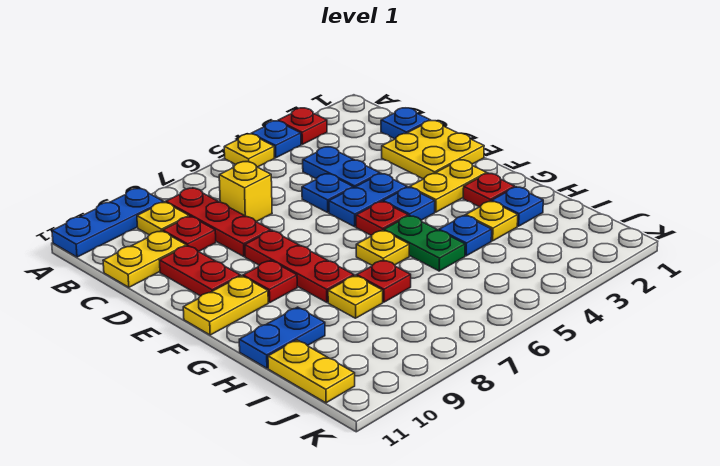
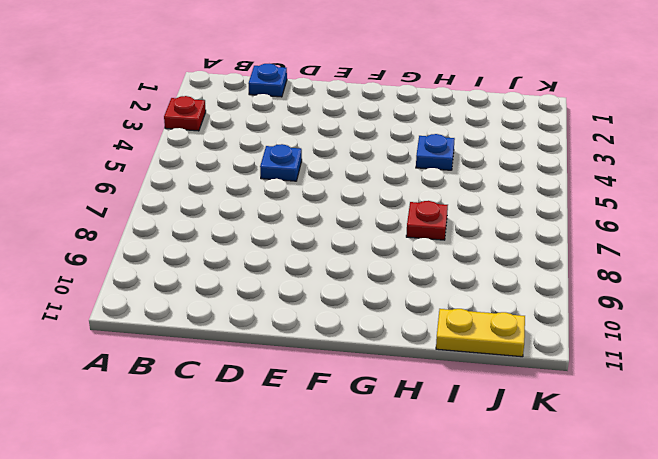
none -> blue 1x1 plate [251,121,301,158]
none -> yellow 1x1 plate [224,134,275,167]
none -> blue 1x3 plate [52,188,163,257]
none -> red 1x3 plate [166,188,271,257]

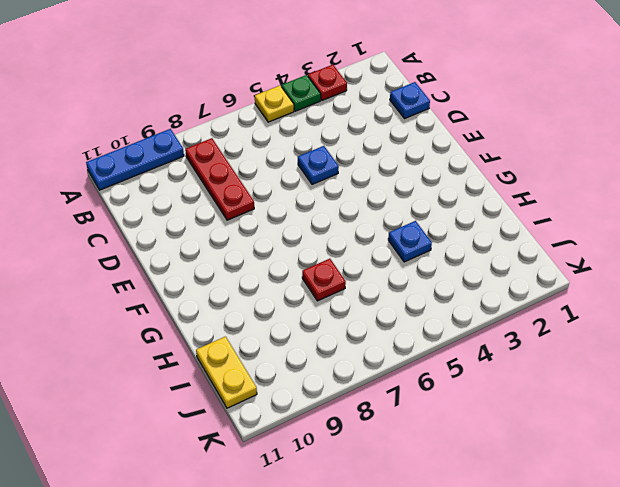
green 1x1 plate [282,75,321,111] -> blue 1x1 plate [251,121,301,158]
none -> yellow 1x1 plate [137,202,189,235]
none -> blue 1x2 plate [303,147,380,188]
none -> yellow 1x1 brick [219,162,272,222]
none -> red 1x1 plate [163,216,216,252]

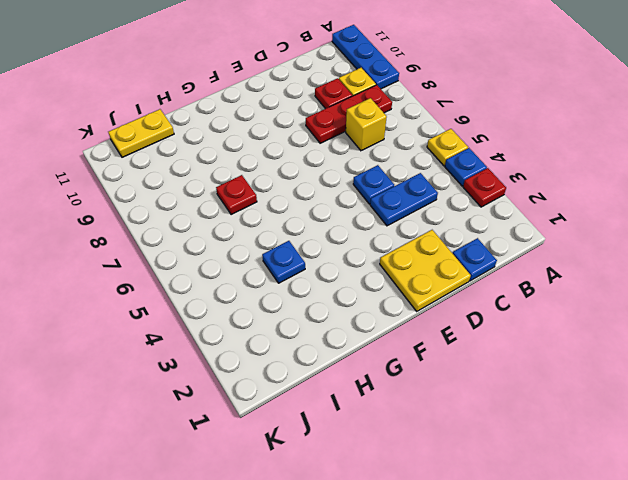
none -> yellow 1x2 plate [103,231,186,287]
none -> red 1x2 plate [159,245,240,296]
none -> blue 1x2 plate [329,174,407,227]
none -> red 1x3 plate [245,231,354,302]

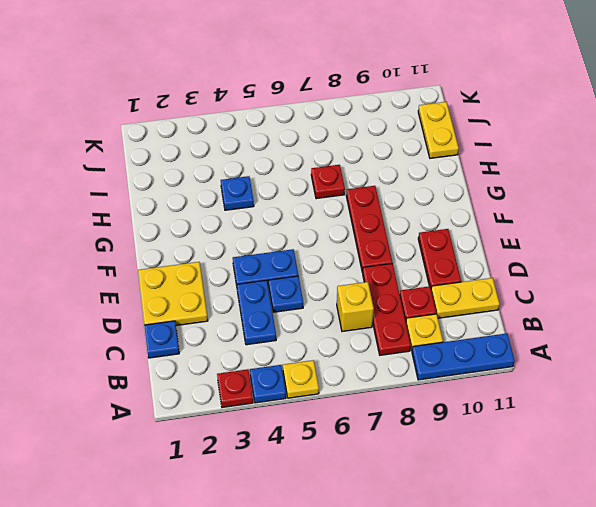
none -> yellow 1x2 plate [410,160,487,212]
none -> blue 1x1 plate [383,187,435,220]
none -> red 1x1 plate [356,201,408,235]
none -> red 1x1 plate [243,260,297,303]

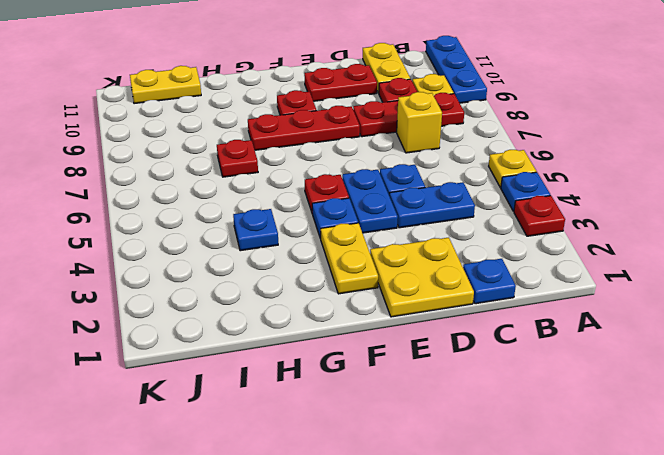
none -> yellow 1x2 plate [183,276,268,335]
none -> red 1x1 plate [463,173,515,207]
none -> green 1x2 plate [384,215,465,271]
none -> yellow 1x1 plate [356,230,409,265]

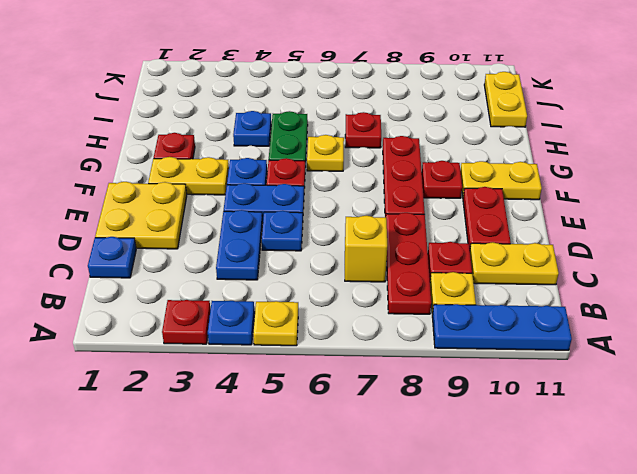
none -> blue 1x1 plate [492,187,543,226]
none -> yellow 1x1 plate [466,201,518,241]
none -> yellow 1x1 plate [328,275,383,318]
none -> blue 1x2 plate [239,307,325,368]

